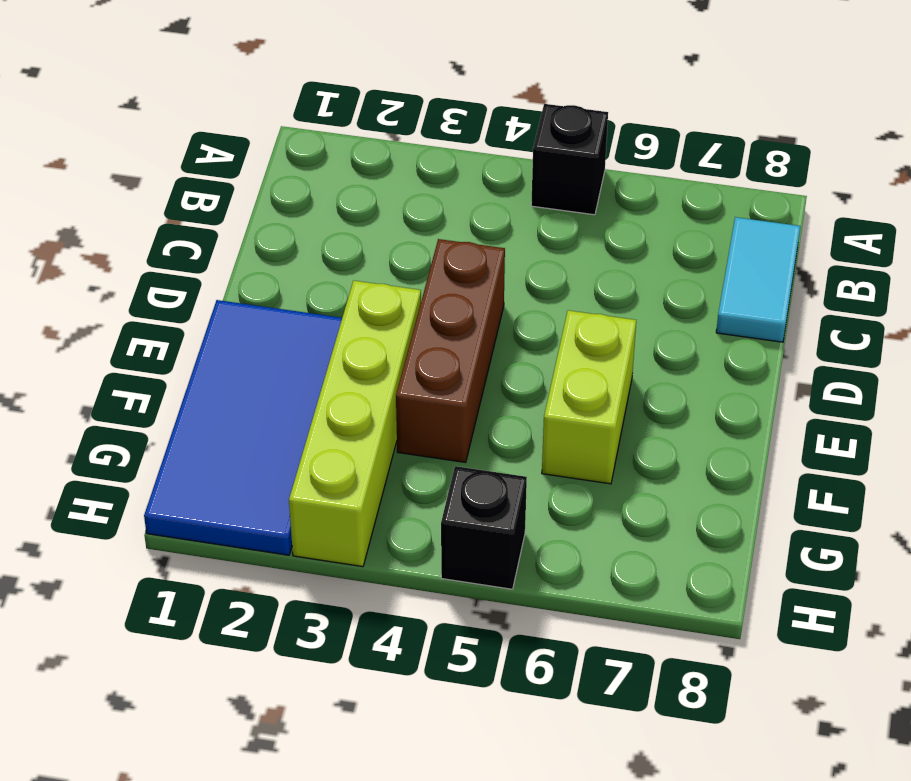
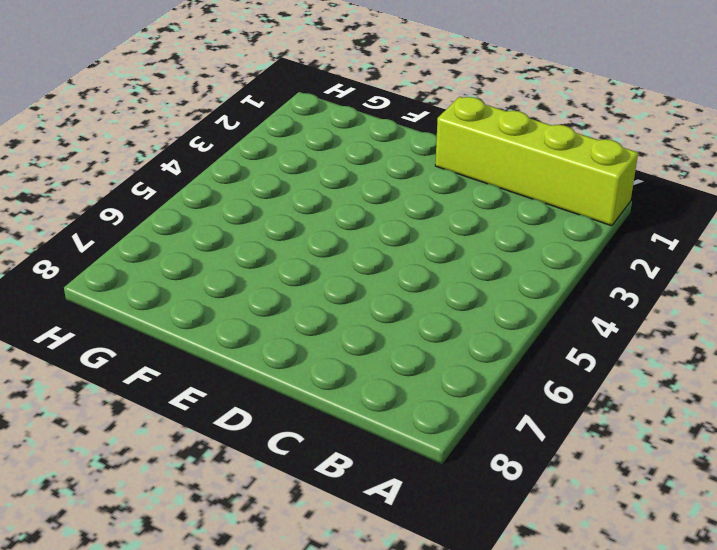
lime 1x4 brick [435,97,638,226] -> lime 1x4 brick moved to [289,281,421,567]
none -> black 1x1 brick [531,104,608,215]
none -> cyan 1x2 tile [716,217,800,342]

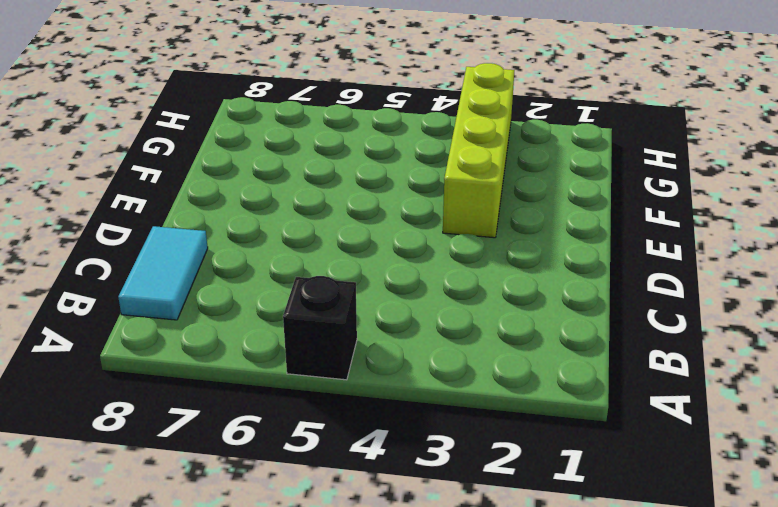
none -> brown 1x3 brick [396,239,505,462]
none -> blue 2x4 tile [144,300,342,555]

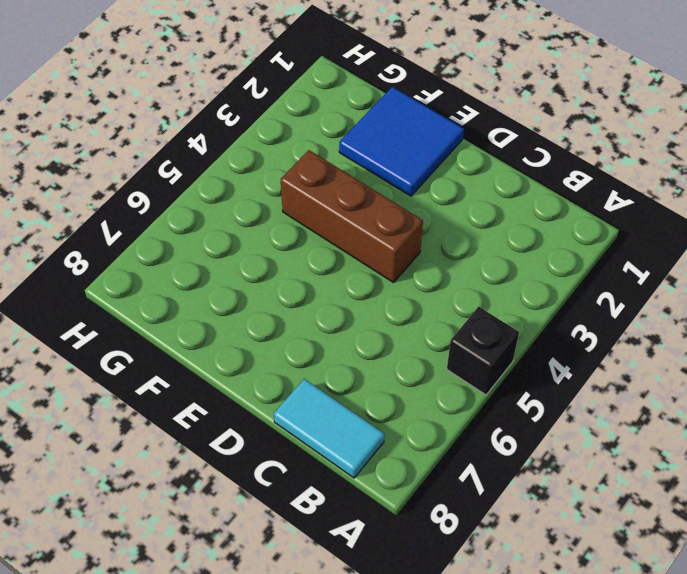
blue 2x2 tile [339,87,464,196] -> blue 2x4 tile [144,300,342,555]
none -> lime 1x4 brick [289,281,421,567]
none -> lime 1x2 brick [542,310,636,484]

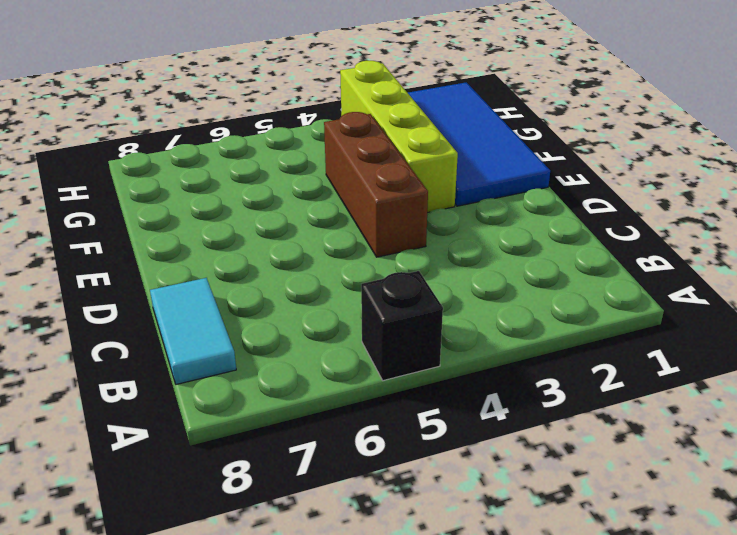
none -> lime 1x2 brick [542,310,636,484]
none -> black 1x1 brick [441,466,527,589]

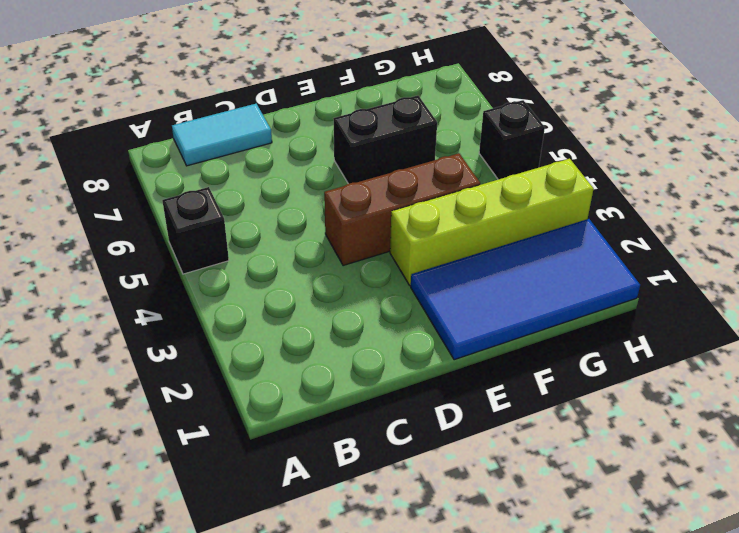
black 1x2 brick [334,96,437,184] -> lime 1x2 brick [542,310,636,484]

